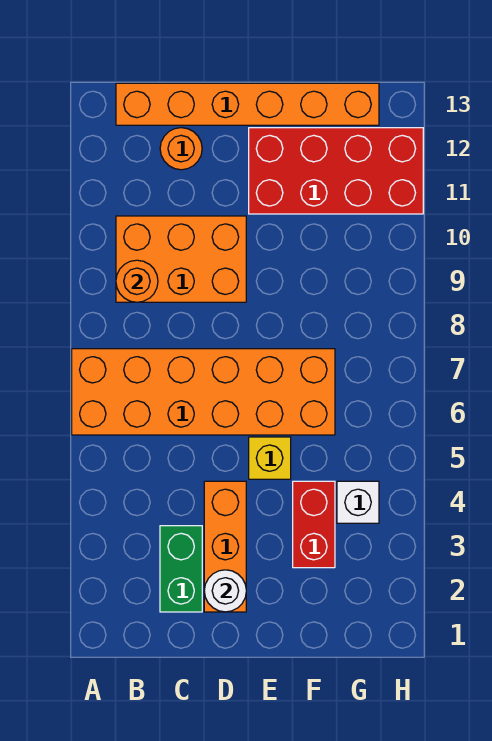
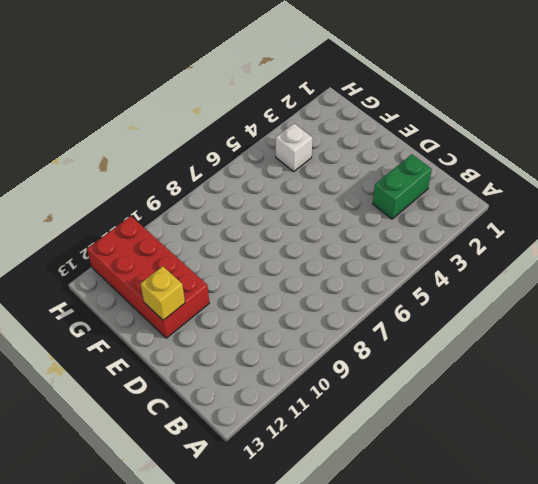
yellow 1x1 brick [140,266,185,320] -> yellow 1x1 brick moved to [249,437,291,479]
none -> orange 2x6 brick [72,349,335,435]
none -> orange 2x3 brick [116,216,246,302]
none -> orange 1x6 brick [116,83,379,125]

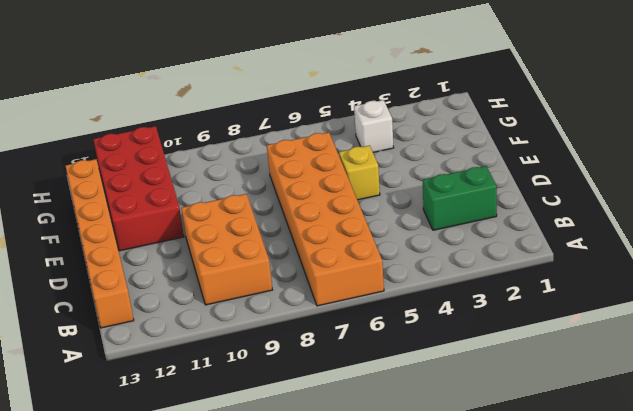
none -> orange 1x1 round brick [160,128,202,170]
none -> orange 1x3 brick [204,481,246,612]
none -> red 1x2 brick [293,481,335,568]

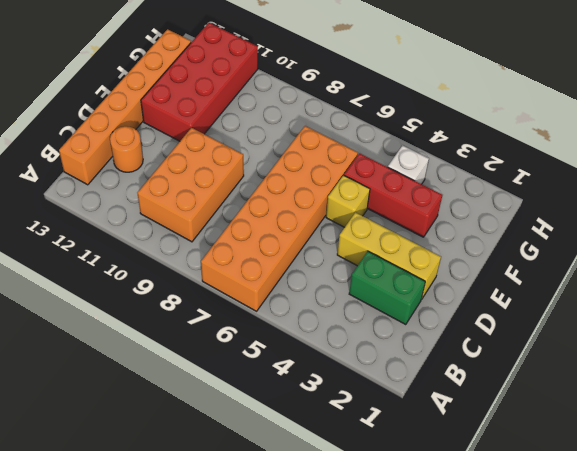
yellow 1x3 brick [337,212,441,299] -> orange 1x3 brick [204,481,246,612]
red 1x3 brick [344,153,442,237] -> red 1x2 brick [293,481,335,568]
none -> orange 1x1 round brick [116,260,158,302]
none -> white 1x1 round brick [204,570,246,612]

